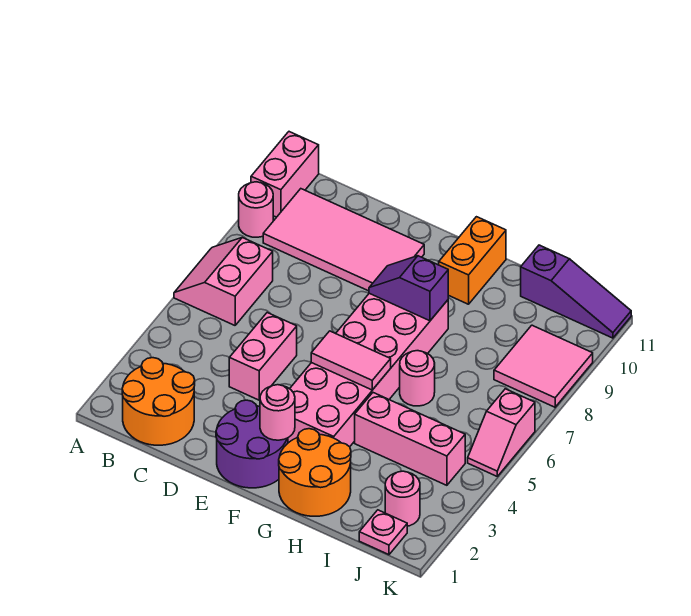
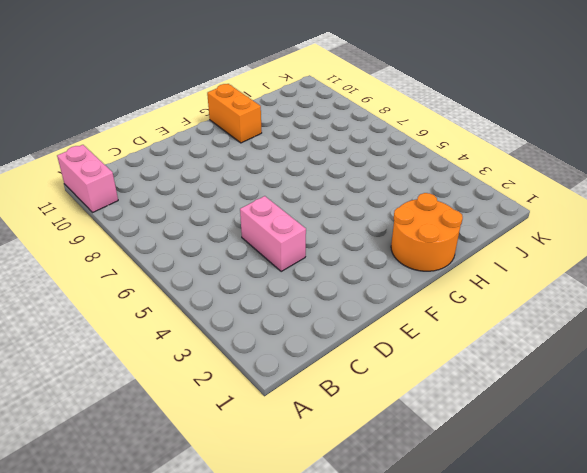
none -> pink 2x2 slope [174,238,273,325]
none -> pink 1x1 round brick [239,182,273,237]
none -> orange 2x2 round brick [122,358,195,445]

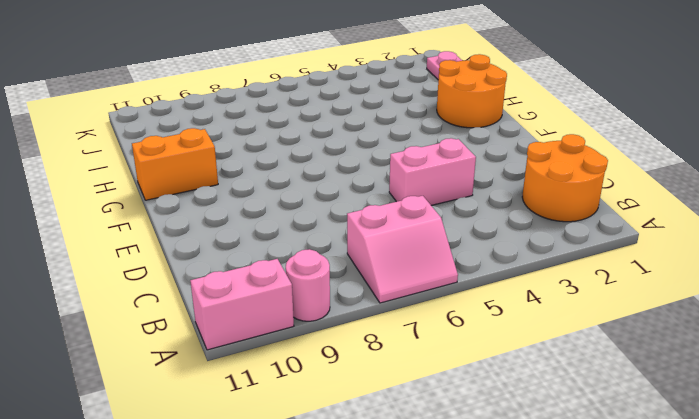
none -> pink 2x4 tile [263,189,424,291]
none -> purple 2x2 round brick [216,400,288,488]
none -> pink 2x6 brick [288,293,448,447]

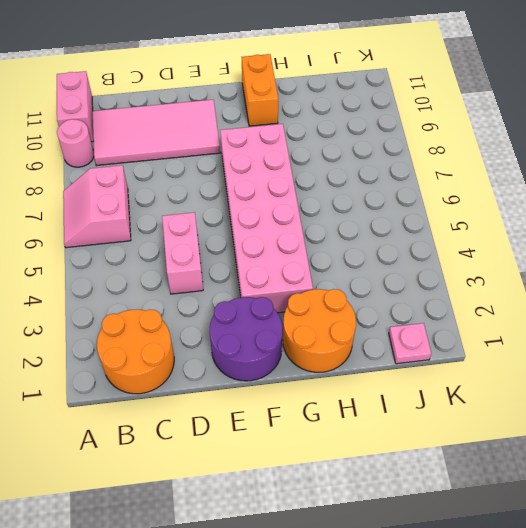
none -> pink 1x3 brick [355,393,465,485]
none -> pink 1x1 round brick [400,351,435,406]
none -> purple 1x3 slope [521,245,631,338]

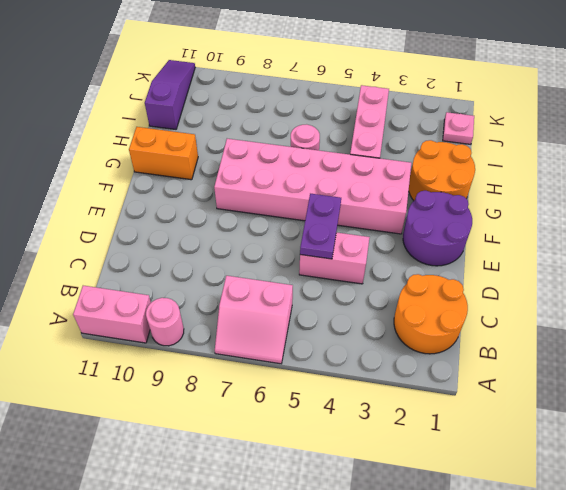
purple 1x2 plate [300,194,341,259] -> none
none -> pink 2x4 tile [263,189,424,291]
none -> pink 1x1 round brick [385,471,420,526]
none -> pink 2x2 tile [494,325,593,407]

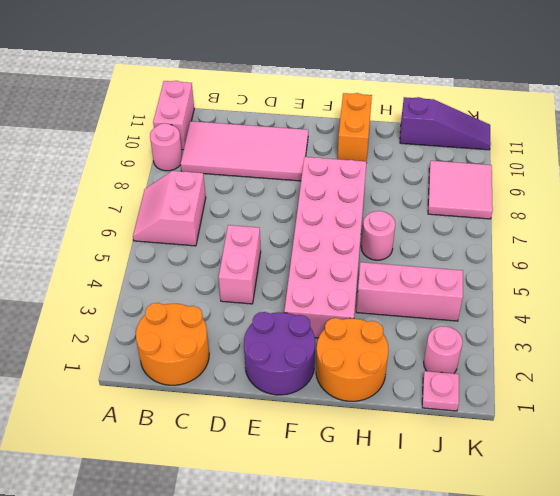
none -> pink 1x2 slope [468,389,535,476]
none -> pink 1x1 round brick [260,385,295,440]
none -> pink 1x2 tile [311,331,391,390]

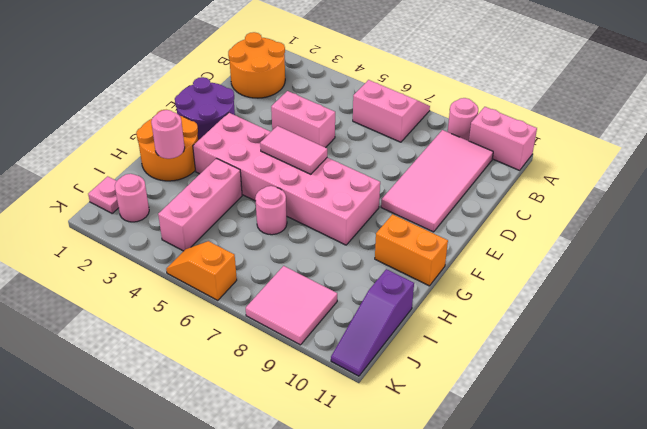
pink 1x2 tile [260,126,327,174] -> pink 1x2 tile turned to [311,331,391,390]
pink 1x1 round brick [151,110,185,159] -> pink 1x1 round brick moved to [260,385,295,440]
orange 1x2 slope [166,241,237,301] -> pink 1x2 slope [468,389,535,476]
none -> purple 1x2 slope [369,256,448,321]

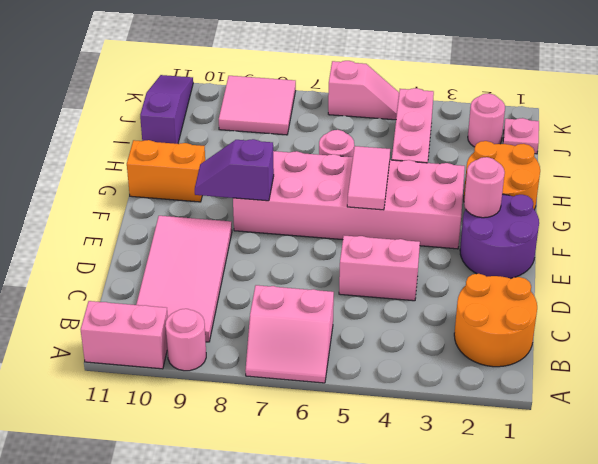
purple 1x2 slope [195,139,274,201] -> purple 1x2 slope turned to [369,256,448,321]

